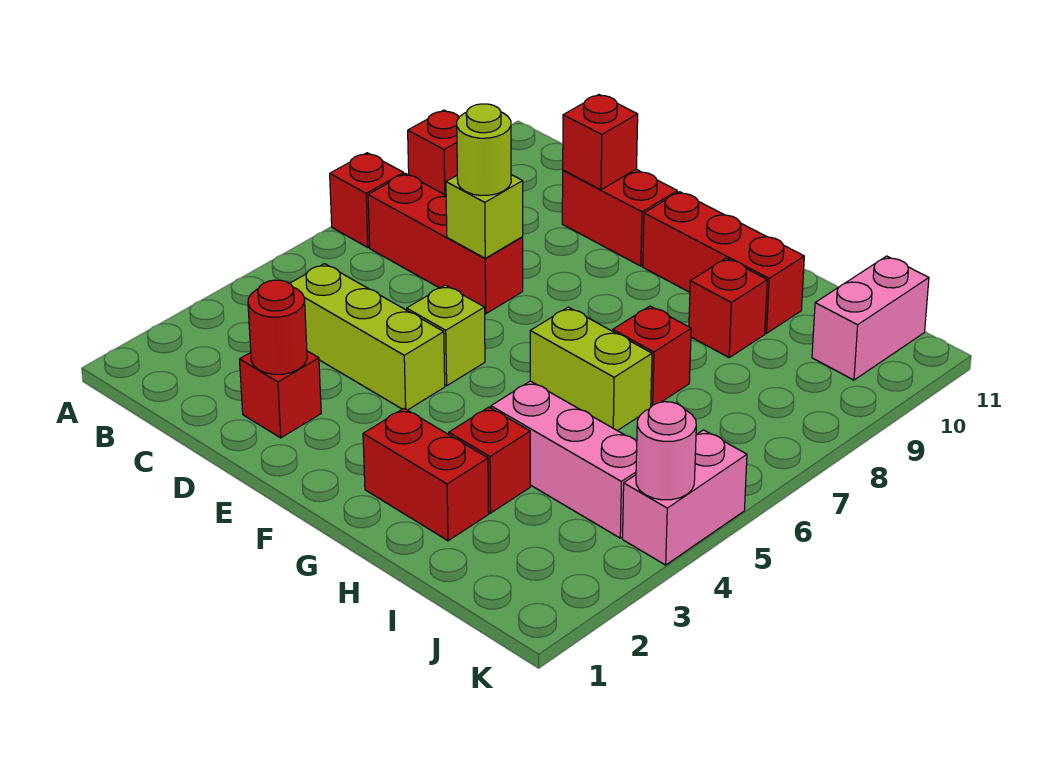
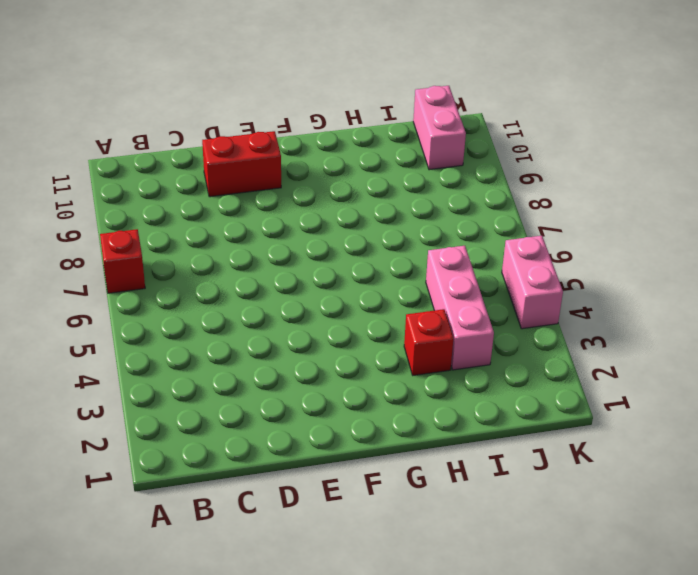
pink 1x3 brick [426,246,494,370] -> pink 1x3 brick turned to [491,381,637,538]
none -> red 1x1 brick [408,110,459,195]
none -> red 1x3 brick [368,174,523,314]
none -> lime 1x3 brick [290,264,445,410]

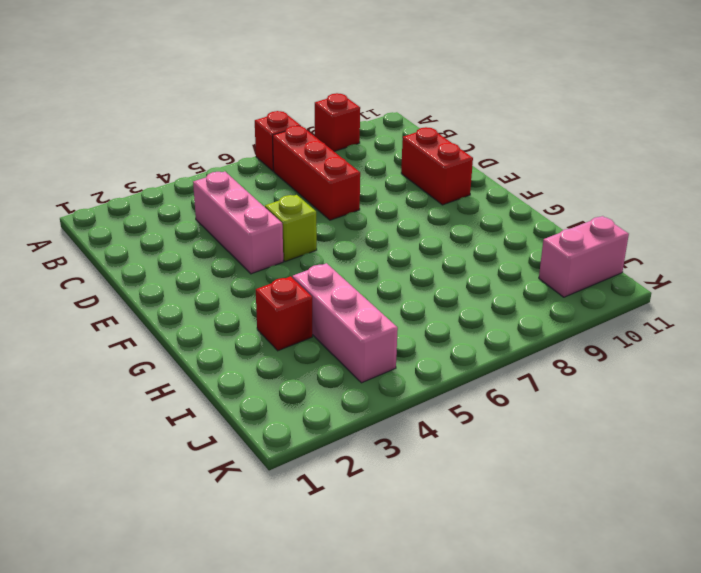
pink 1x3 brick [193,172,283,274] -> lime 1x3 brick [290,264,445,410]
none -> red 1x1 brick [239,351,321,438]
none -> red 1x3 brick [643,192,804,333]
none -> red 1x2 brick [363,409,489,541]

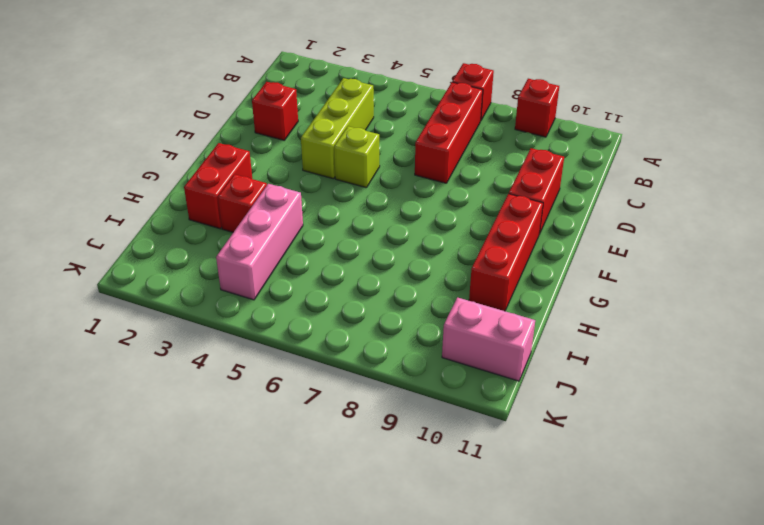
none -> lime 1x2 brick [530,307,652,431]
none -> red 1x1 brick [613,306,691,407]
none -> red 1x1 brick [689,258,767,357]

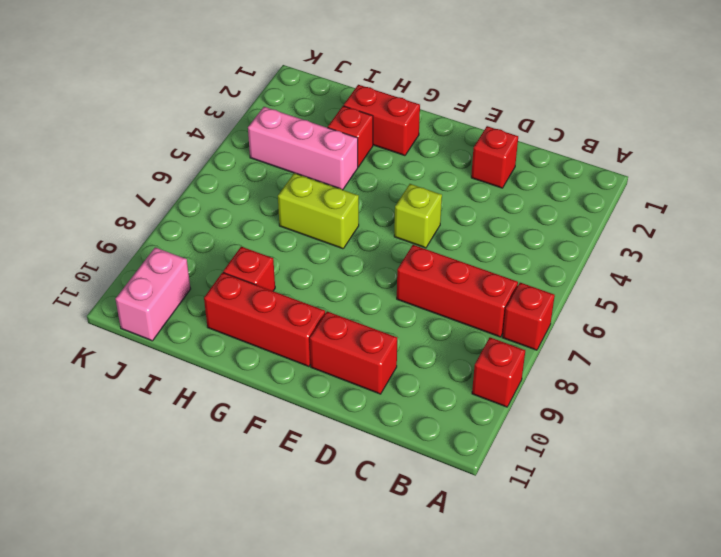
none -> lime 1x3 brick [290,264,445,410]
none -> red 1x1 brick [613,306,691,407]
none -> pink 1x2 brick [623,430,747,565]

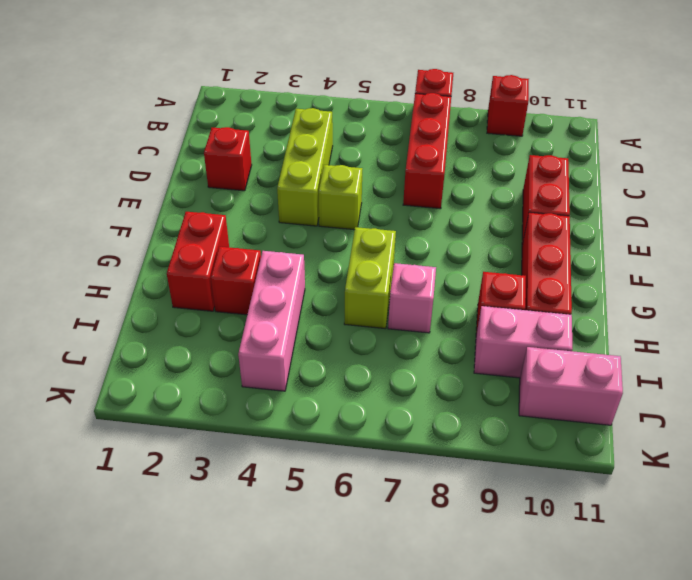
pink 1x1 brick [388,263,436,333] -> red 1x1 brick [613,306,691,407]
pink 1x2 brick [474,306,573,378] -> pink 1x2 brick moved to [623,430,747,565]
none -> red 1x1 round brick [248,280,307,374]
none -> lime 1x1 brick [446,175,523,258]
none -> red 1x1 brick [563,95,638,190]

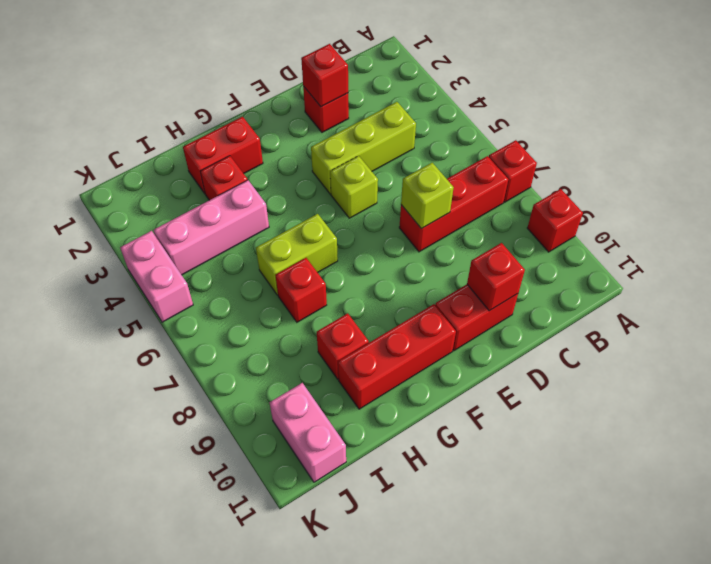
red 1x1 brick [301,44,348,107] -> red 1x1 round brick [248,280,307,374]
none -> pink 1x1 round brick [636,402,696,500]
none -> lime 1x1 round brick [457,104,511,195]

